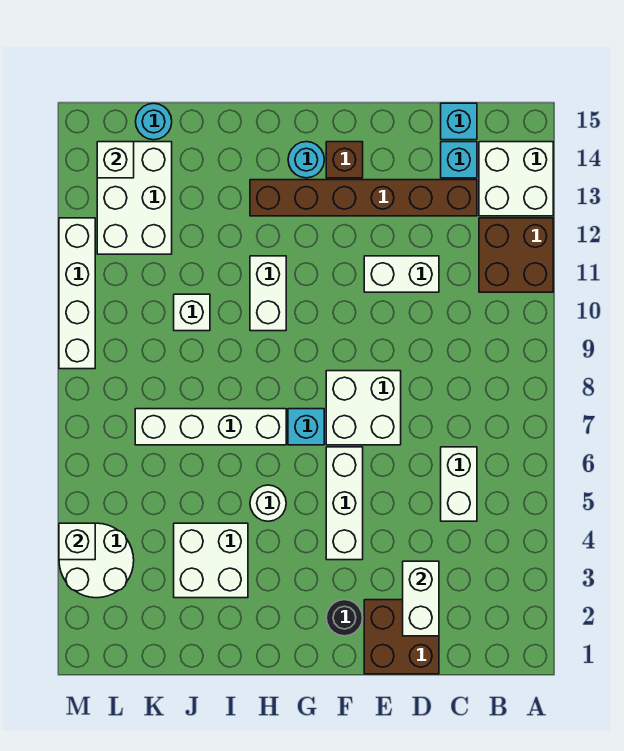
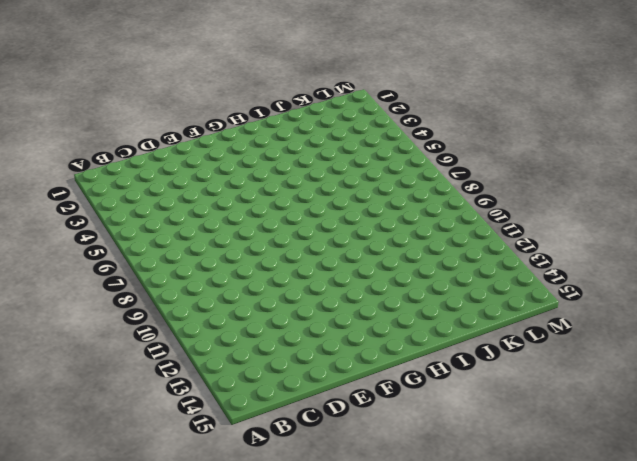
none -> brown 2x2 brick [479,218,553,292]
none -> white 2x2 brick [479,142,553,216]
none -> white 1x2 brick [441,447,477,521]

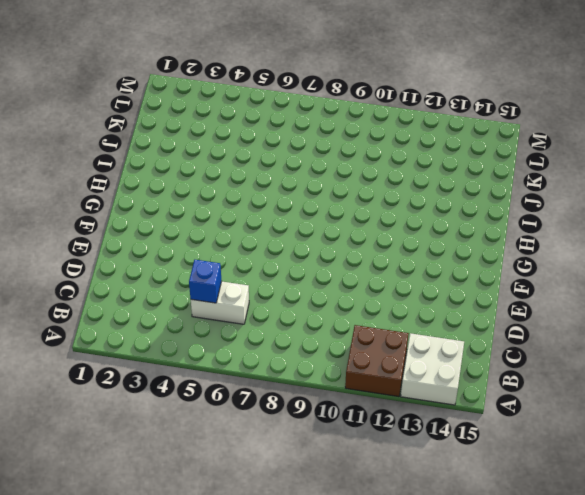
blue 1x1 brick [189,260,221,303] -> none
none -> brown 1x6 brick [250,180,477,216]
none -> cyan 1x1 brick [441,142,477,178]
none -> cyan 1x1 brick [441,103,477,140]

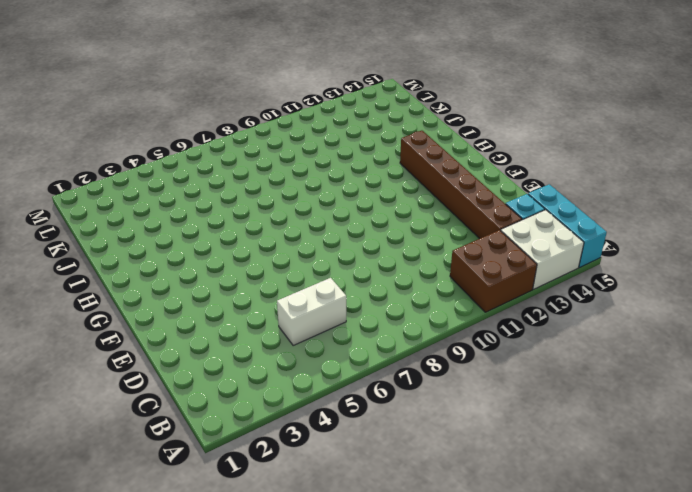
cyan 1x3 brick [528,184,607,267] -> cyan 1x1 brick [441,103,477,140]
none -> brown 2x2 brick [364,600,439,674]
none -> white 1x2 brick [364,256,439,292]
none -> white 2x2 brick [326,371,401,445]

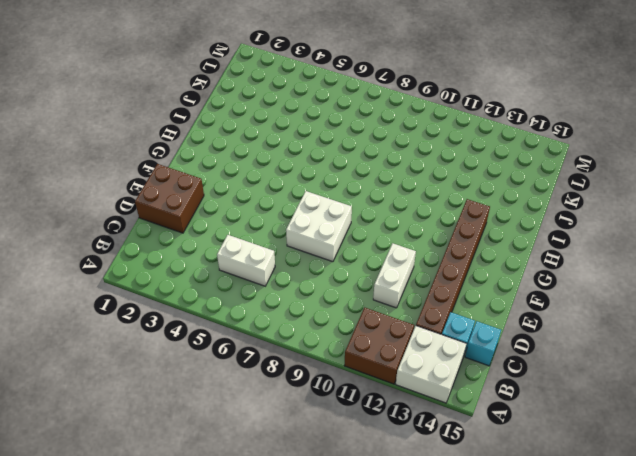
none -> black 1x1 round brick [326,600,363,636]
none -> white 1x3 brick [326,447,363,560]
none -> brown 1x1 brick [326,142,363,178]

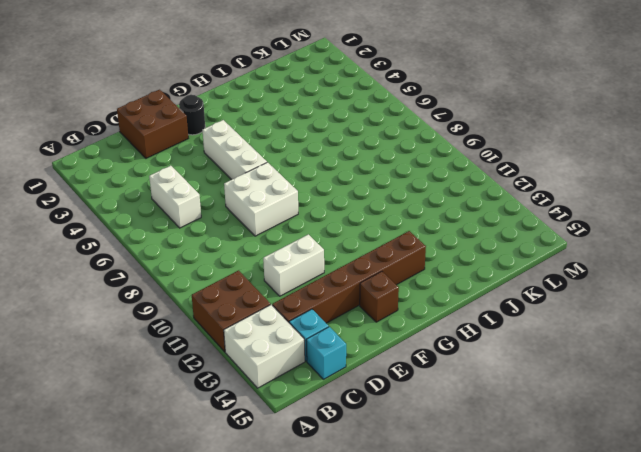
none -> cyan 1x1 brick [288,409,324,445]
none -> cyan 1x1 round brick [288,142,324,178]
none -> white 1x1 round brick [250,485,286,521]

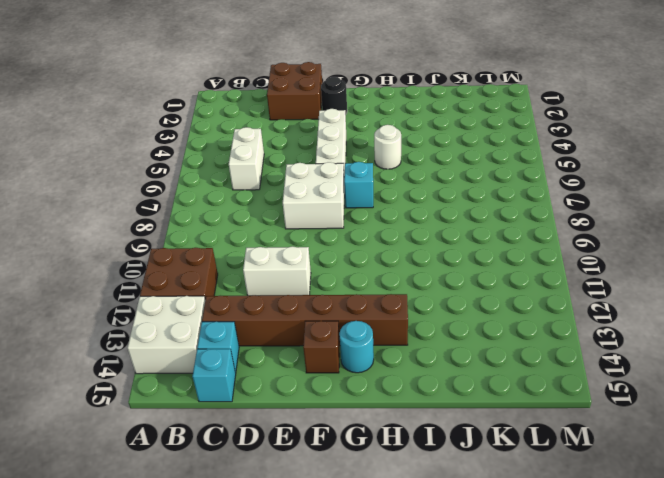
none -> white 1x4 brick [135,409,286,445]
none -> white 1x2 brick [250,256,286,331]
none -> white 2x2 brick [174,523,248,598]

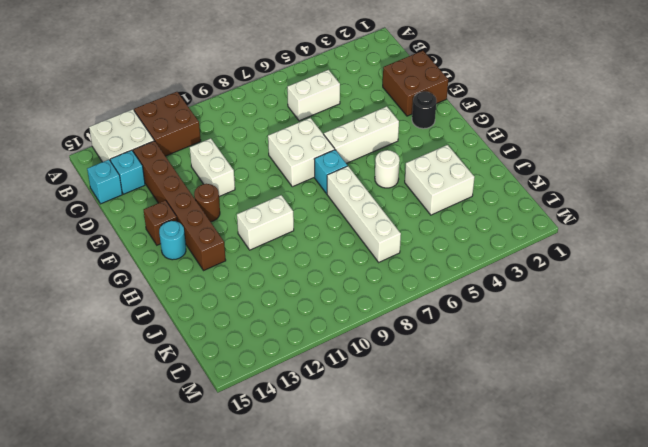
brown 1x1 round brick [194,184,220,222] -> none
none -> white 1x1 brick [174,294,210,331]
none -> white 2x3 brick [97,142,172,254]
none -> cyan 1x1 round brick [136,103,172,140]

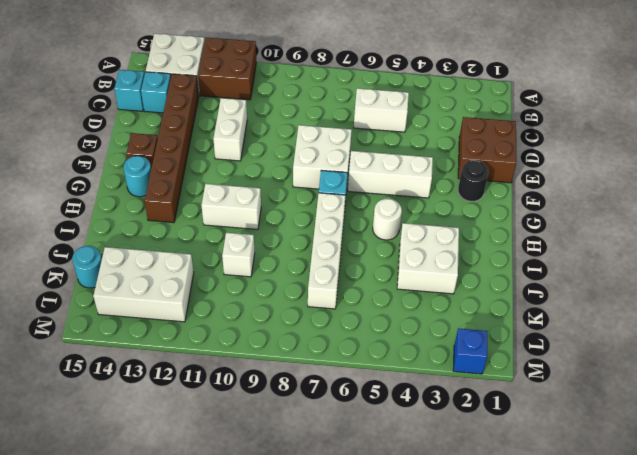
blue 1x1 brick [453,328,487,374] -> none
none -> white 2x2 round brick [59,523,134,598]
none -> white 1x4 brick [59,218,95,369]
none -> white 1x2 brick [403,561,439,636]

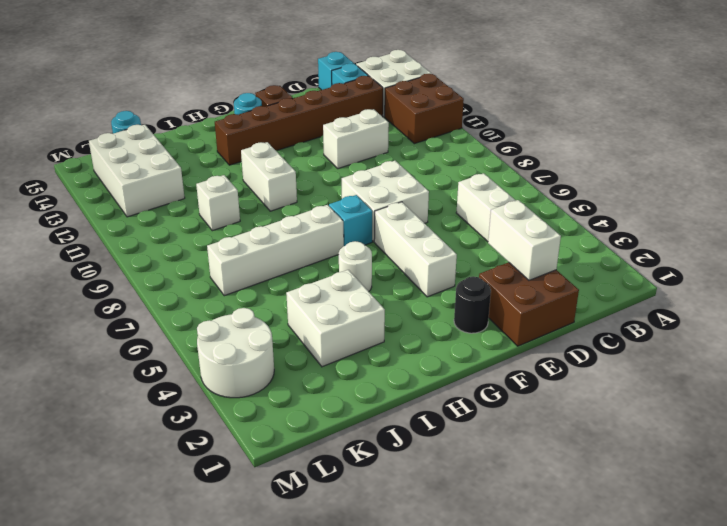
none -> white 1x4 brick [59,218,95,369]
none -> white 1x1 brick [97,142,134,178]
none -> white 1x1 brick [59,523,95,560]

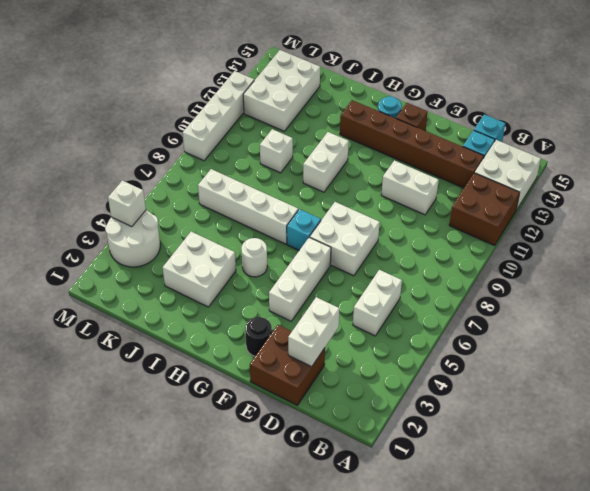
none -> cyan 1x1 round brick [136,103,172,140]
none -> white 1x1 brick [97,142,134,178]

